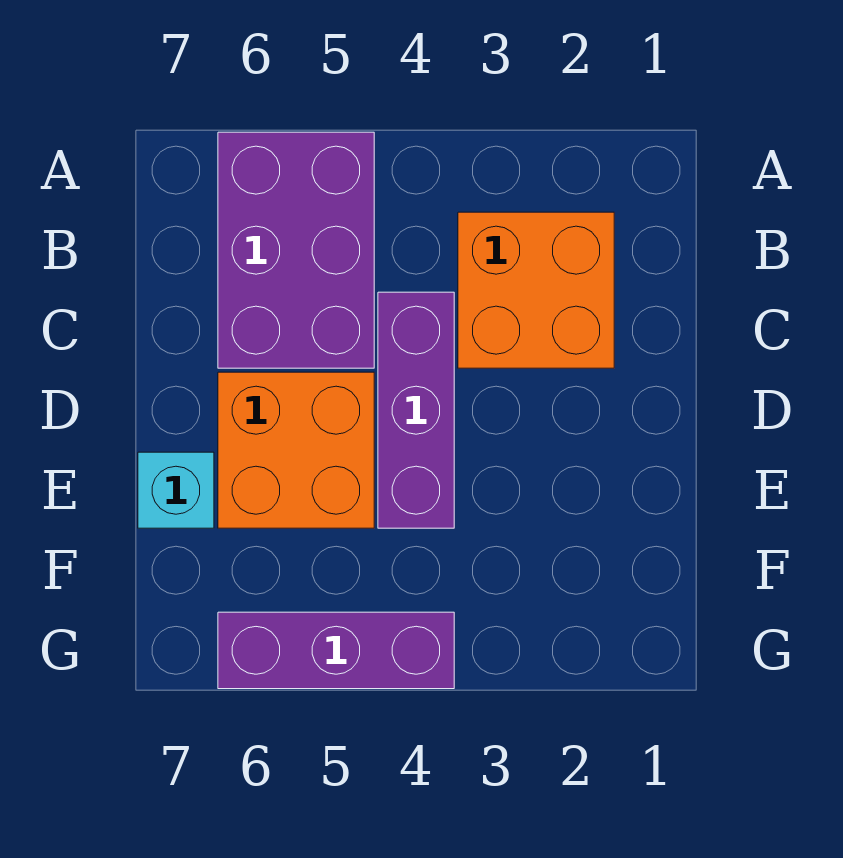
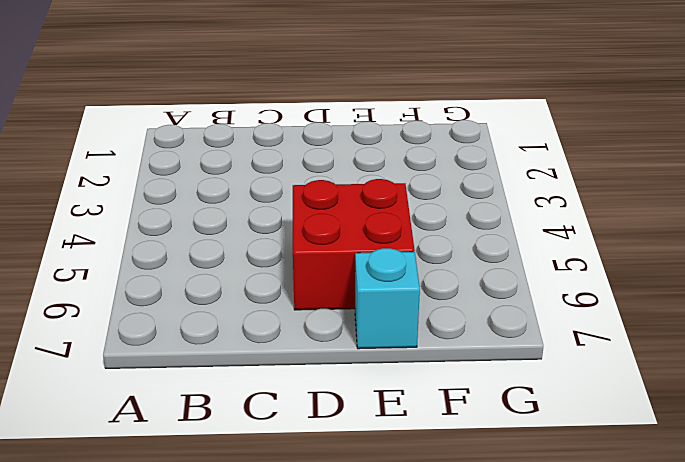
red 2x2 brick [293,179,415,310] -> orange 2x2 brick [218,372,374,528]
none -> purple 2x3 brick [218,132,374,368]
none -> orange 2x2 brick [458,212,614,368]

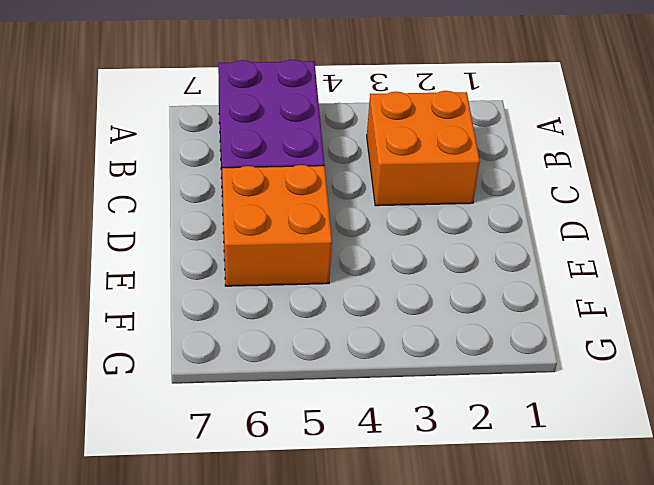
none -> purple 1x3 brick [378,292,454,528]
none -> cyan 1x1 brick [138,452,214,528]

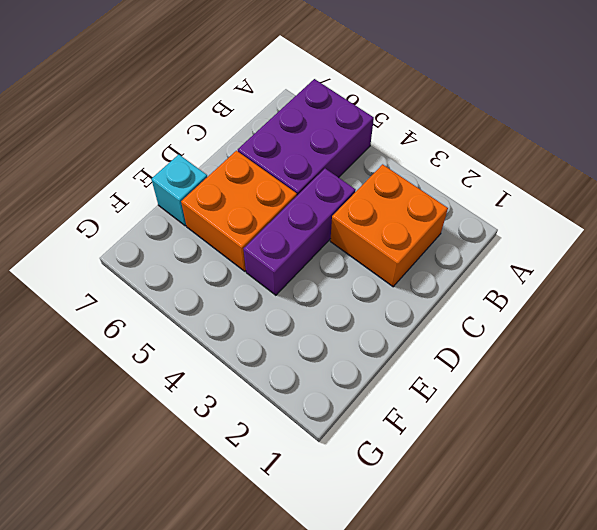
none -> purple 1x3 brick [218,612,454,689]

